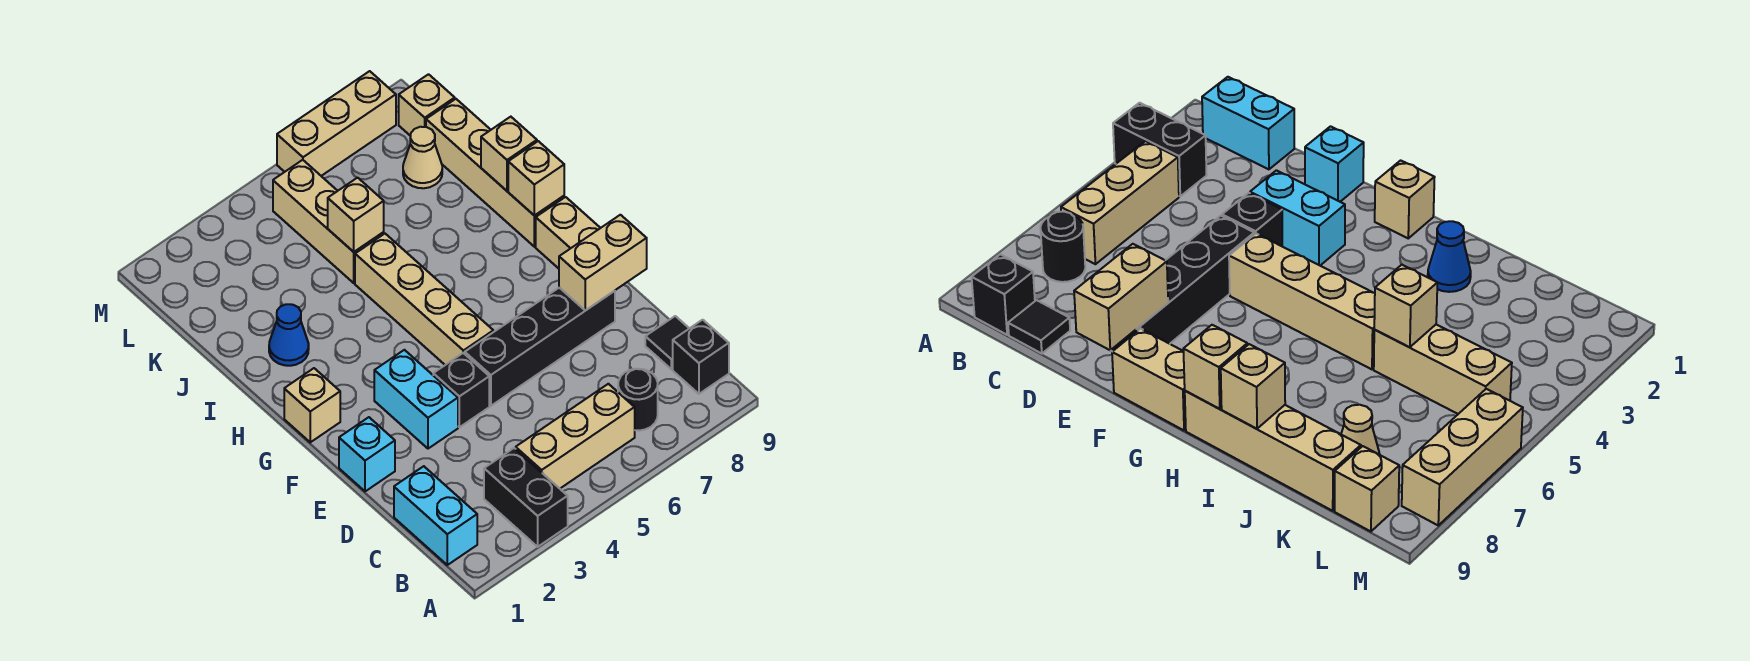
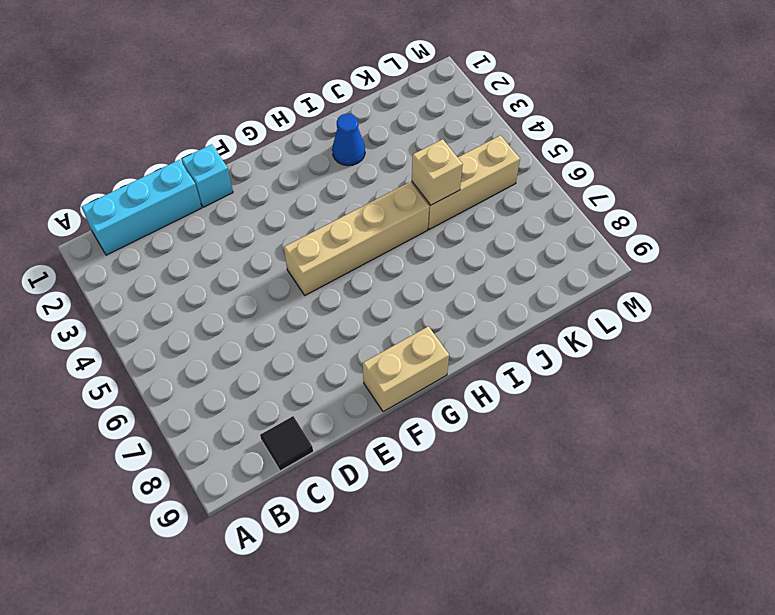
cyan 1x3 brick [82,160,202,255] -> cyan 1x2 brick [394,466,477,565]
none -> black 1x2 brick [484,448,568,547]
none -> tan 1x3 brick [516,384,635,488]
none -> black 1x1 round brick [618,369,658,431]

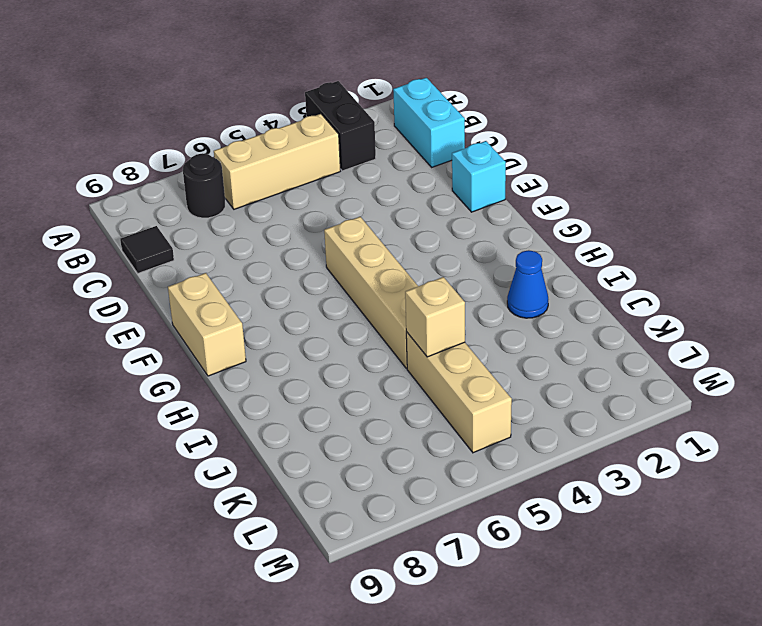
none -> black 1x1 brick [673,320,729,394]
none -> cyan 1x2 brick [374,350,458,449]
none -> black 1x1 brick [433,353,489,427]

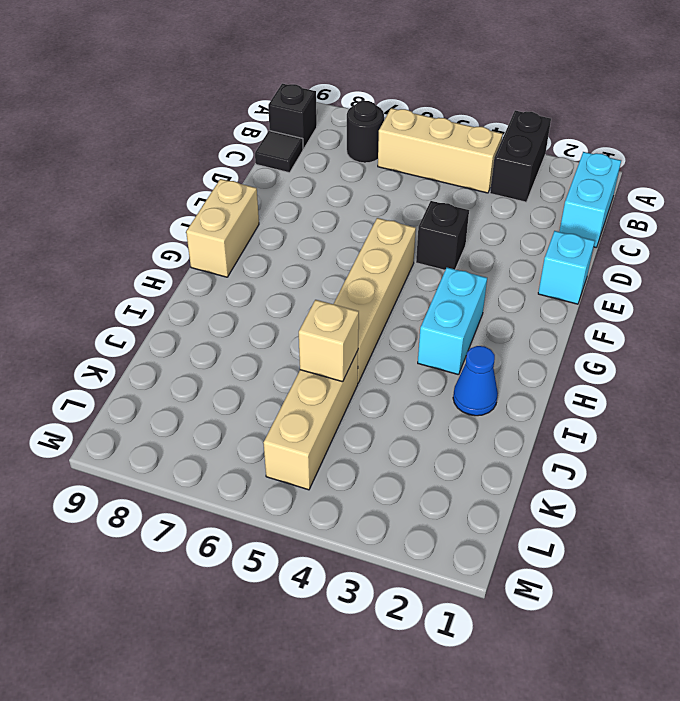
cyan 1x2 brick [418,268,487,375] -> cyan 1x2 brick moved to [374,350,458,449]
none -> black 1x4 brick [465,288,615,406]
none -> tan 1x1 brick [284,368,340,442]
none -> tan 1x4 brick [426,99,564,247]

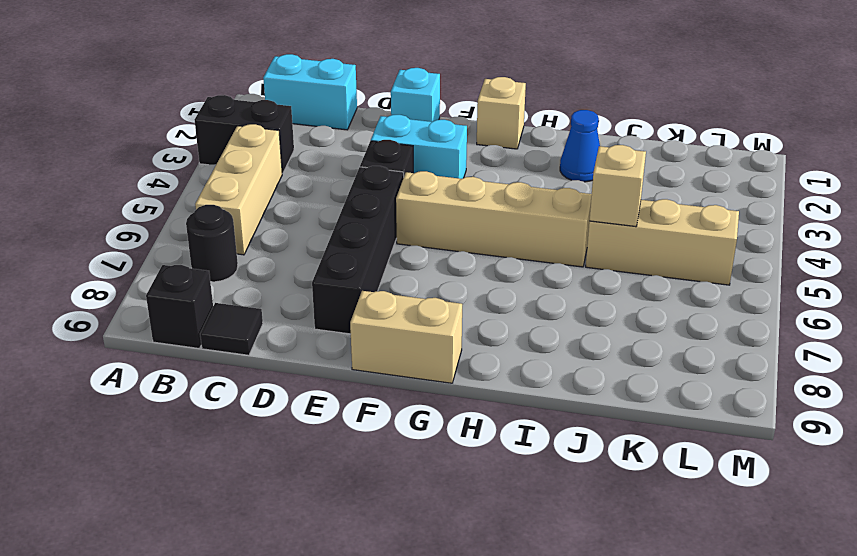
none -> tan 1x4 brick [426,99,564,247]
none -> tan 1x1 cone [403,127,442,188]
none -> tan 1x1 brick [399,74,455,136]

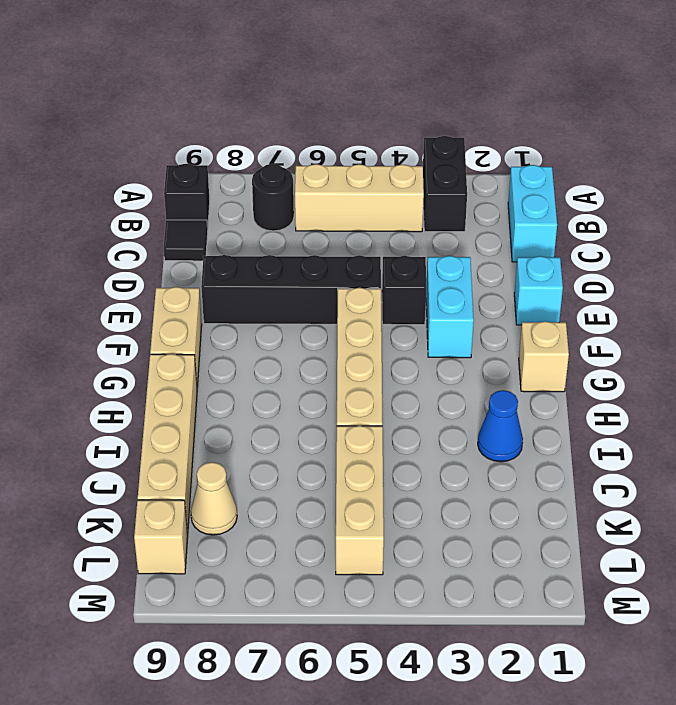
none -> tan 1x3 brick [277,71,396,176]
none -> tan 1x2 brick [559,215,647,310]
none -> tan 1x1 brick [508,141,564,216]

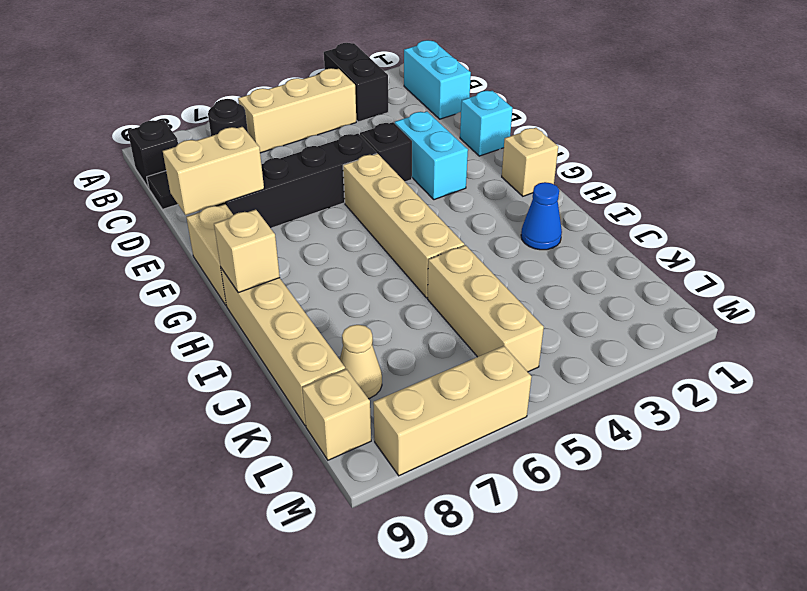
none -> tan 1x1 brick [481,117,537,191]
none -> tan 1x1 brick [328,178,384,252]

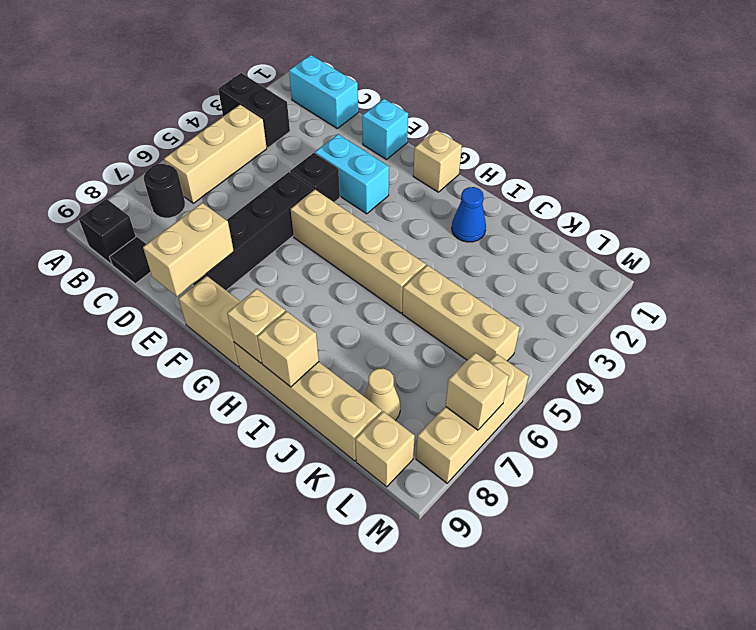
tan 1x1 brick [446,353,509,430] -> tan 1x1 brick moved to [328,178,384,252]

